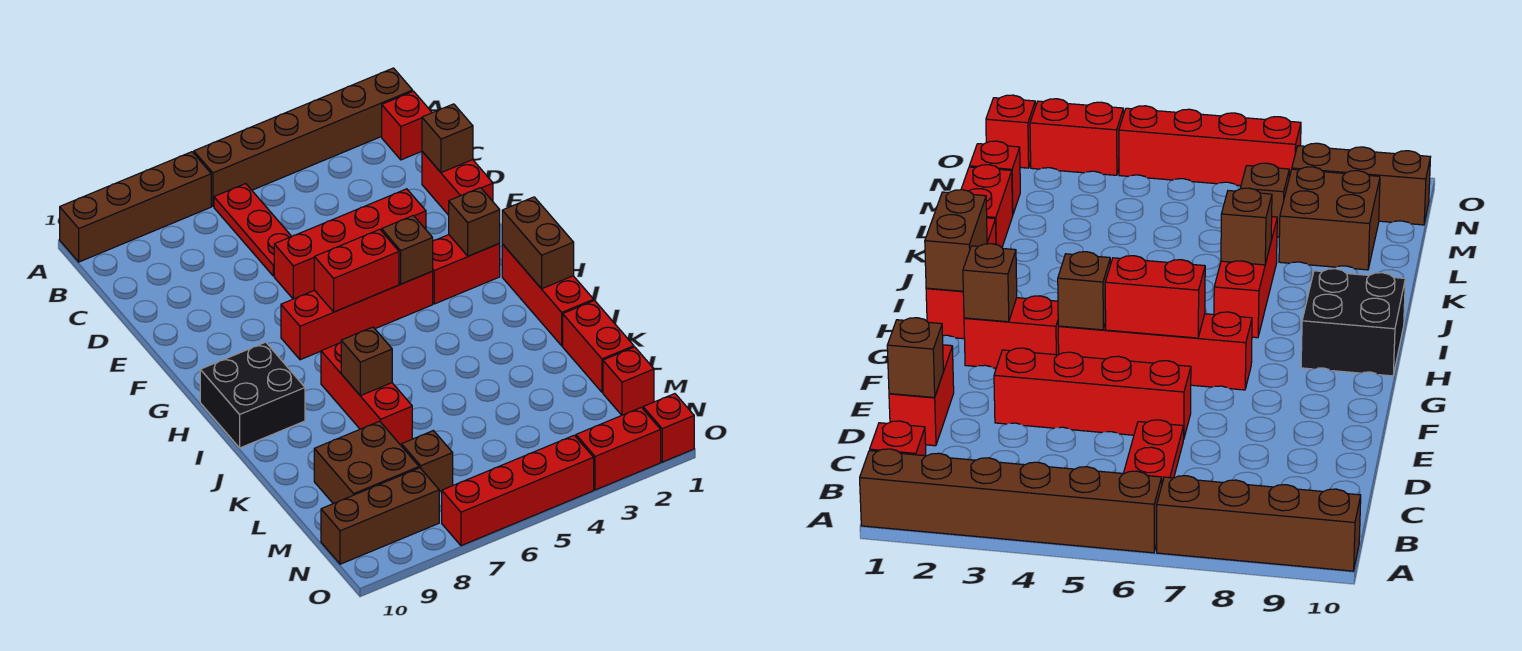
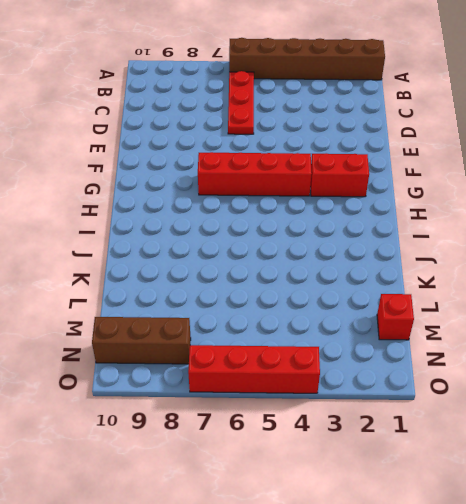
none -> brown 1x4 brick [60,152,211,262]
none -> red 1x1 brick [382,91,432,160]
none -> red 1x2 brick [422,151,493,215]

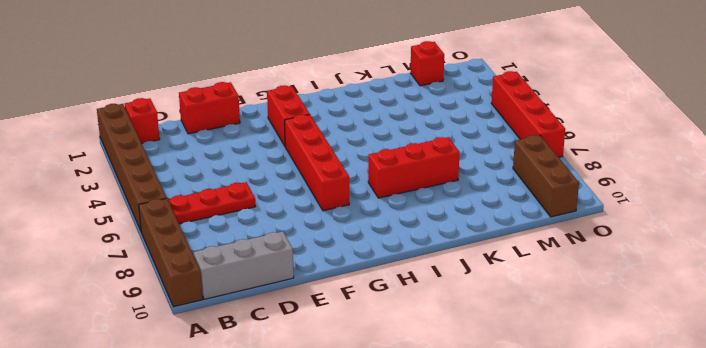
grey 1x3 brick [194,232,294,299] -> none
none -> red 1x4 brick [274,189,426,299]
none -> red 1x3 brick [502,244,594,346]
none -> black 2x2 brick [200,342,305,448]

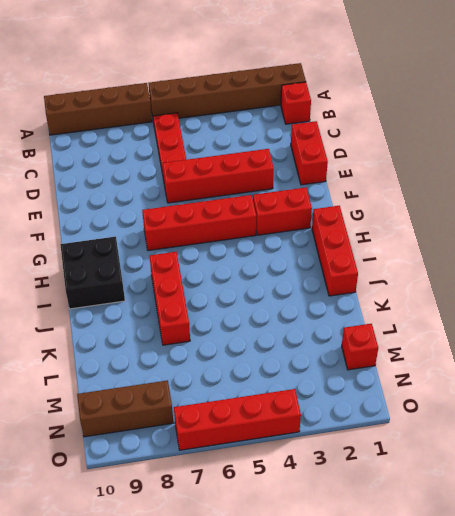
none -> red 1x2 brick [563,301,634,392]
none -> brown 2x2 brick [314,421,419,504]
none -> brown 1x1 brick [402,431,453,492]

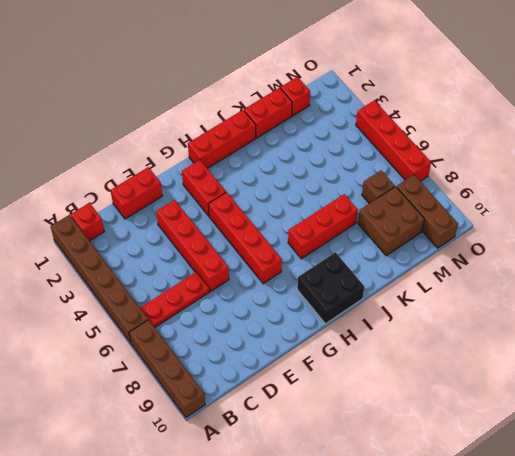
none -> red 1x1 brick [643,394,694,462]
none -> red 1x2 brick [576,407,661,490]
none -> brown 1x1 brick [422,104,473,173]

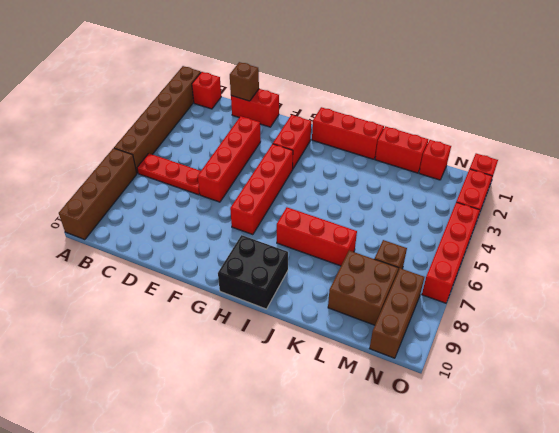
none -> brown 1x1 brick [449,188,500,256]
none -> brown 1x1 brick [382,215,433,284]
none -> red 1x2 brick [314,229,399,312]

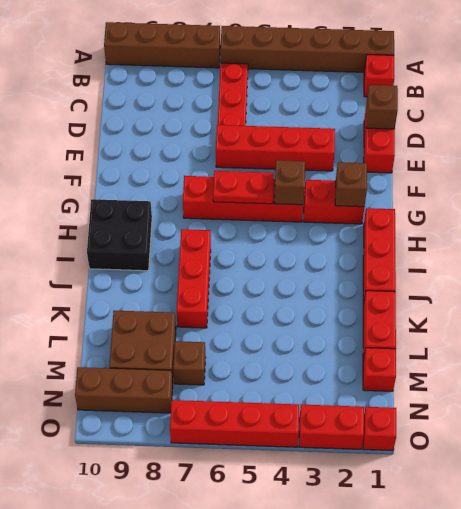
red 1x2 plate [213,171,274,204] -> red 1x2 brick [314,229,399,312]
none -> brown 1x2 brick [502,197,574,289]
none -> brown 1x1 brick [341,327,392,396]

